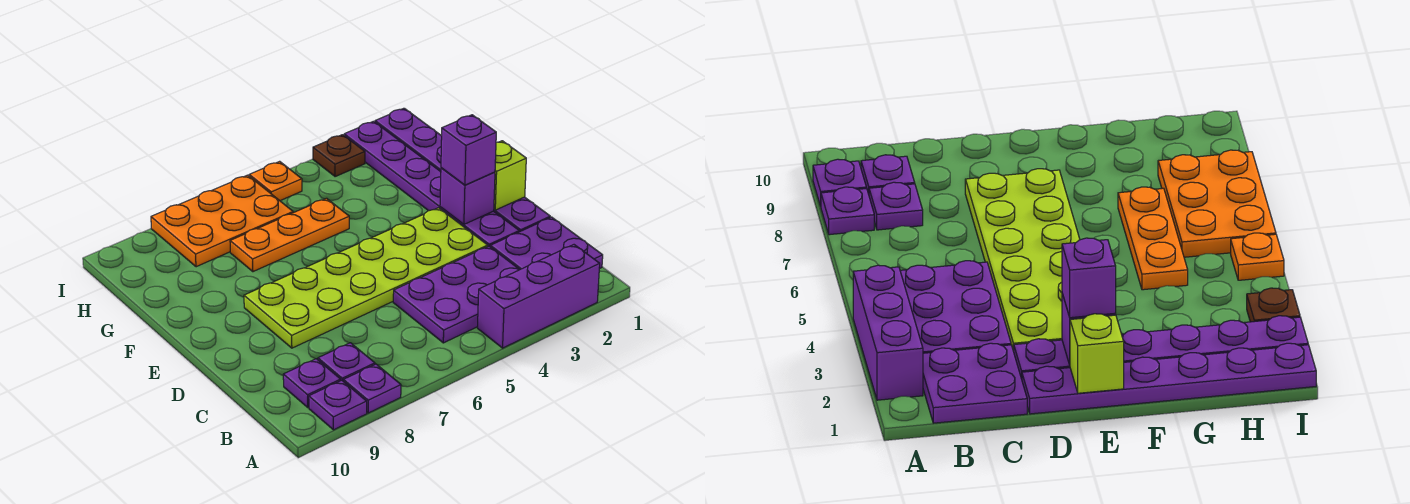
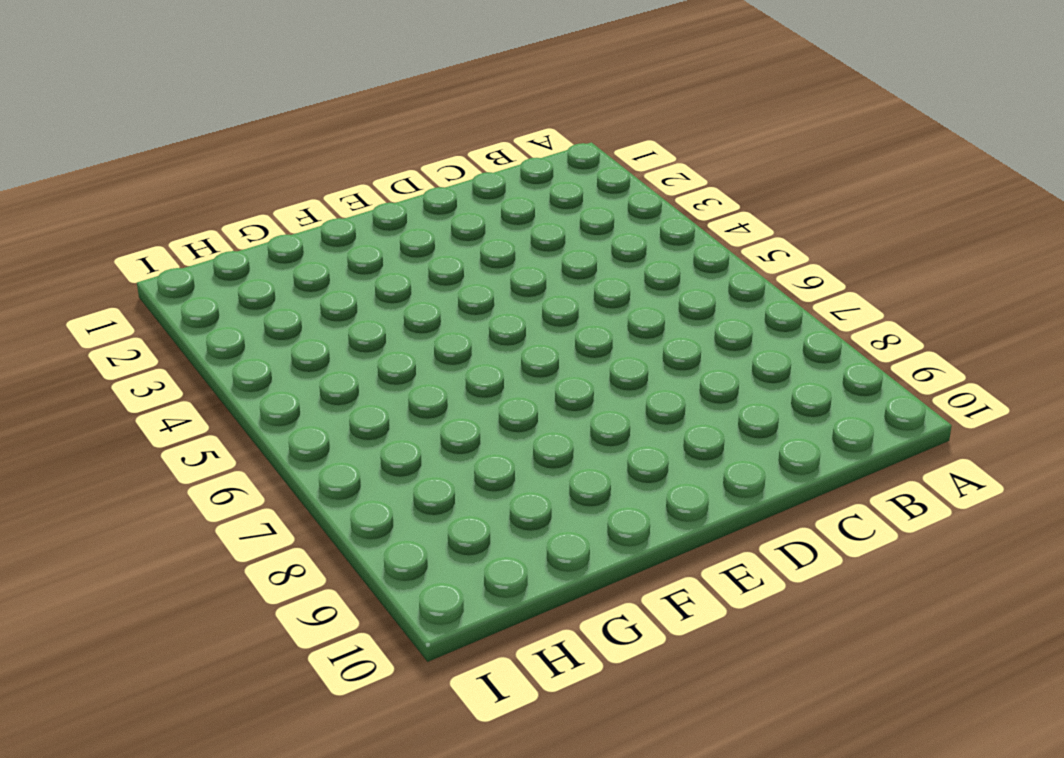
none -> purple 1x3 brick [477,245,600,348]
none -> purple 1x1 plate [343,364,401,413]
none -> purple 1x1 plate [309,380,367,430]

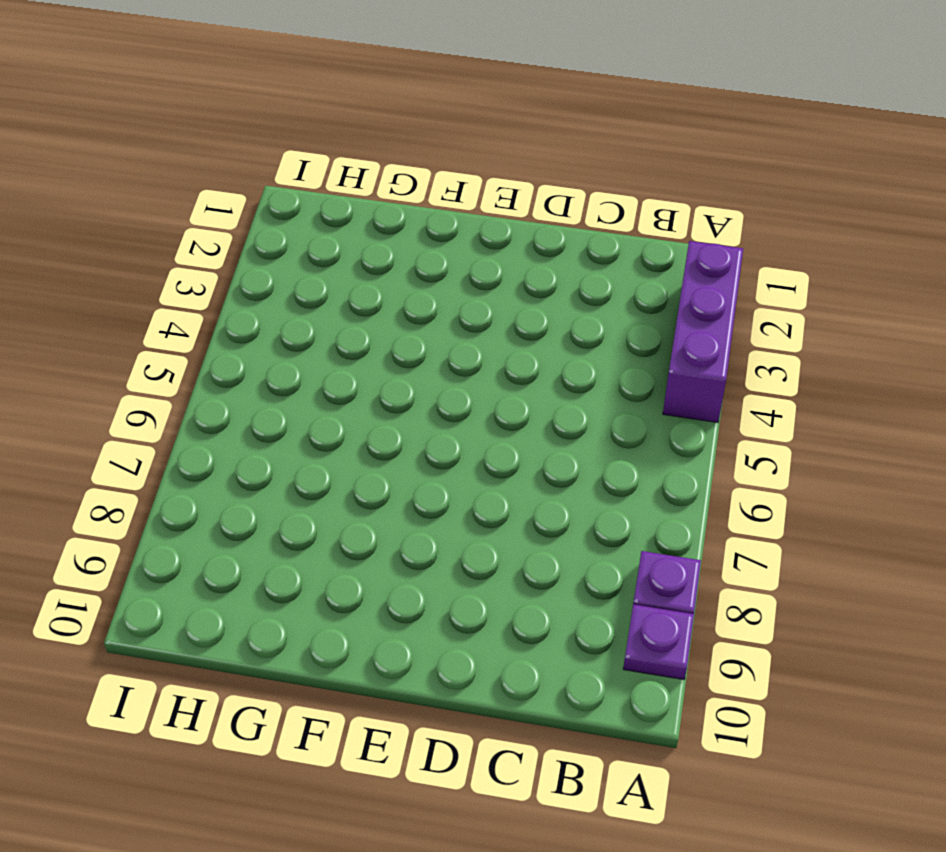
none -> purple 2x2 plate [490,217,603,269]
none -> purple 2x3 plate [393,246,520,343]
none -> purple 1x1 plate [318,343,375,382]

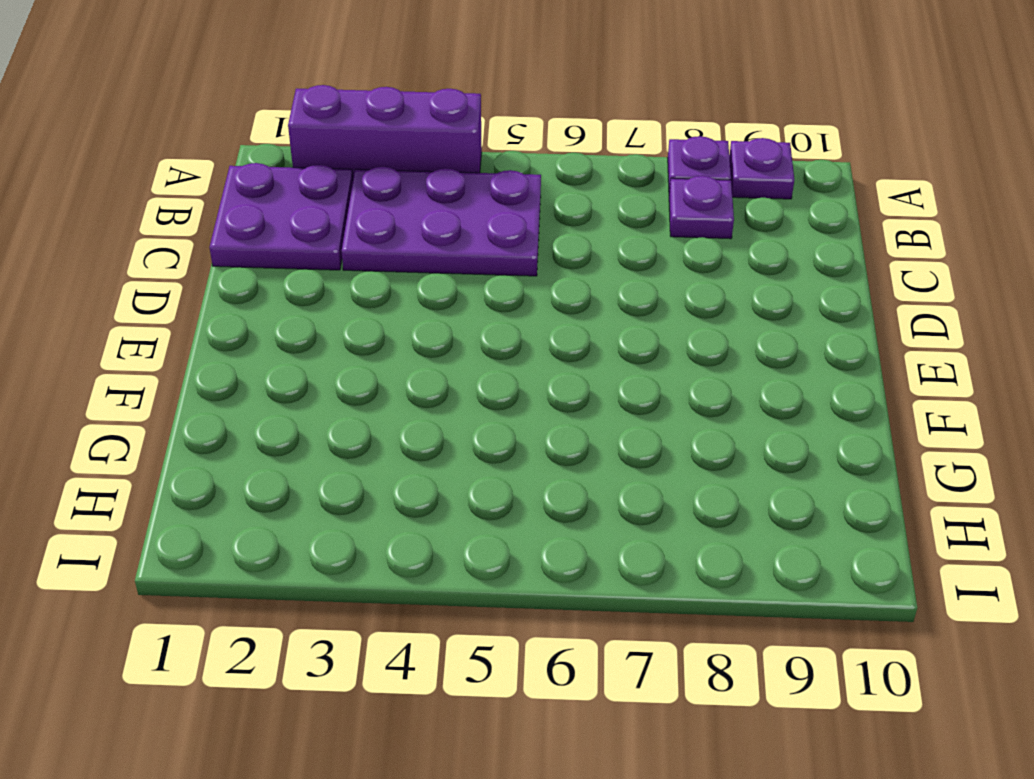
none -> purple 1x1 plate [283,359,341,407]
none -> purple 1x6 plate [375,108,550,232]
none -> purple 1x6 plate [344,121,519,246]

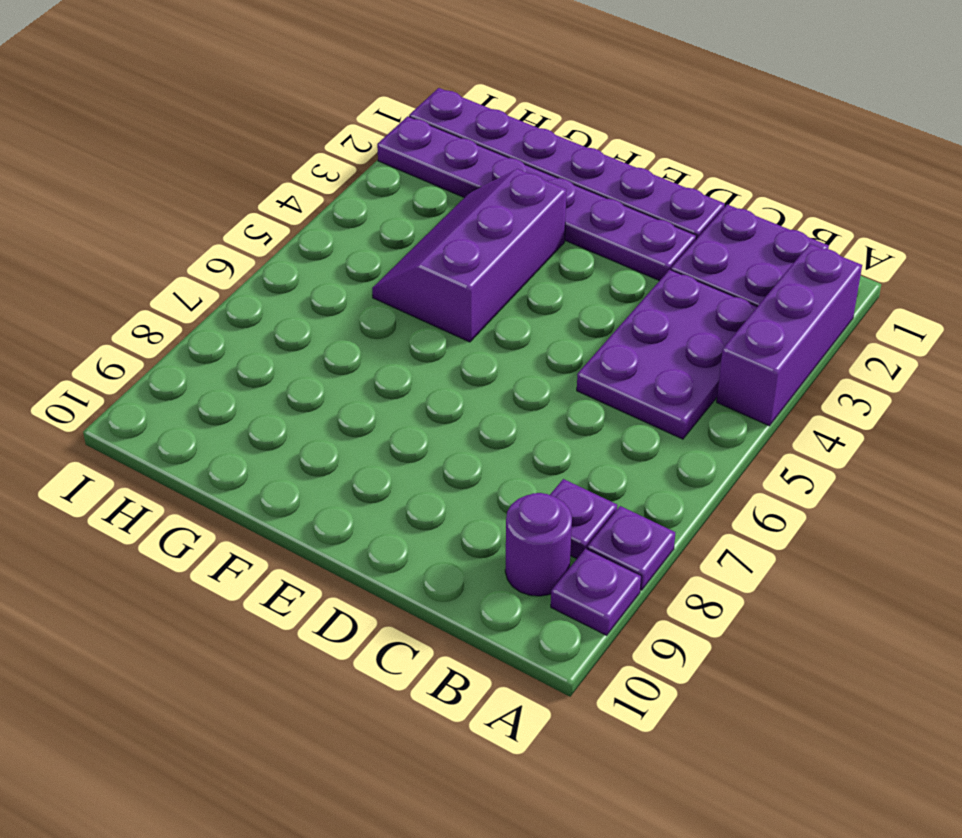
purple 1x1 round brick [505,493,572,596] -> purple 1x1 plate [283,359,341,407]
purple 2x3 slope [372,169,567,342] -> orange 1x3 plate [230,198,349,272]
none -> lime 2x6 plate [244,208,488,348]
none -> orange 2x3 plate [151,175,293,267]
none -> brown 1x1 plate [313,135,365,177]

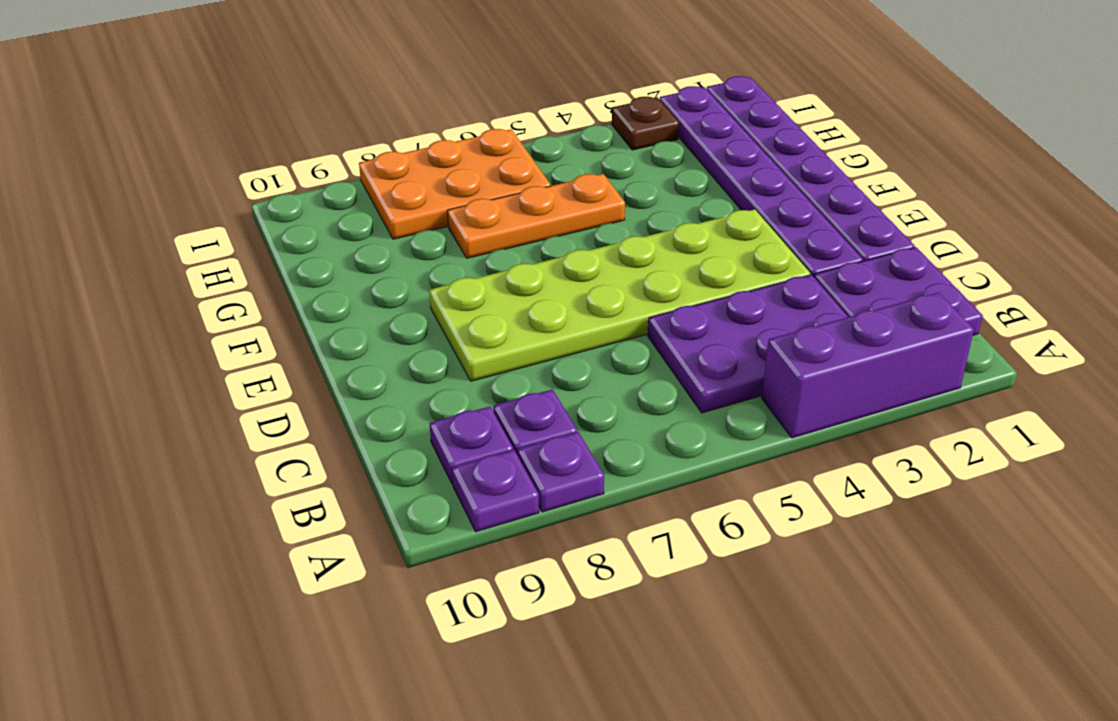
none -> orange 1x1 plate [249,161,302,201]
none -> lime 1x1 brick [494,141,526,210]
none -> purple 1x1 brick [440,168,495,224]

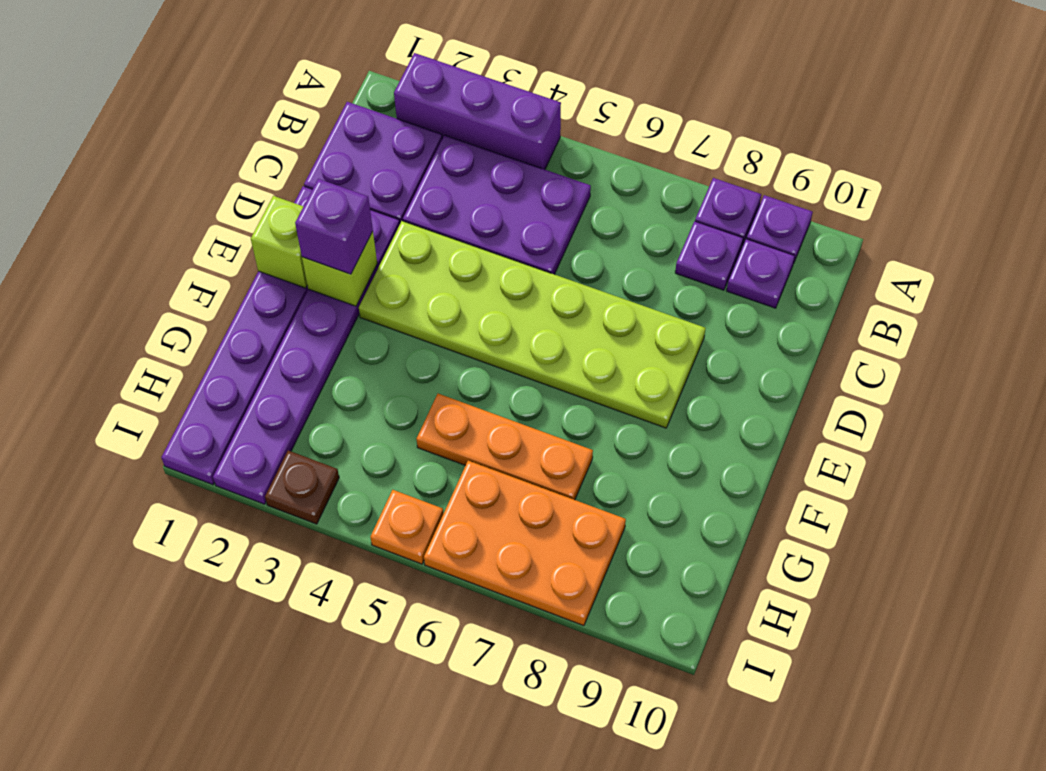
lime 1x1 brick [302,232,377,306] -> purple 1x1 brick [440,168,495,224]

